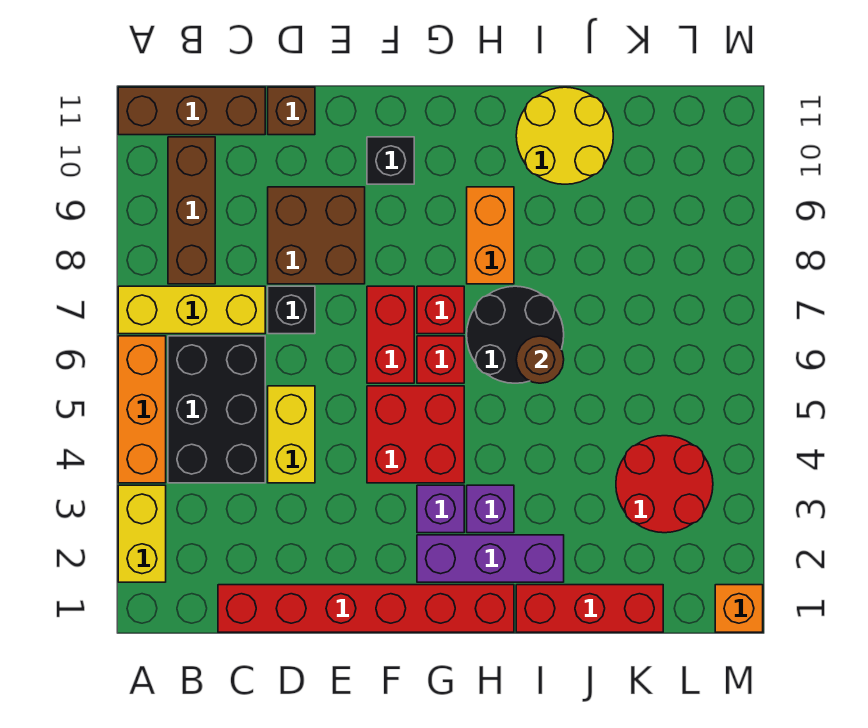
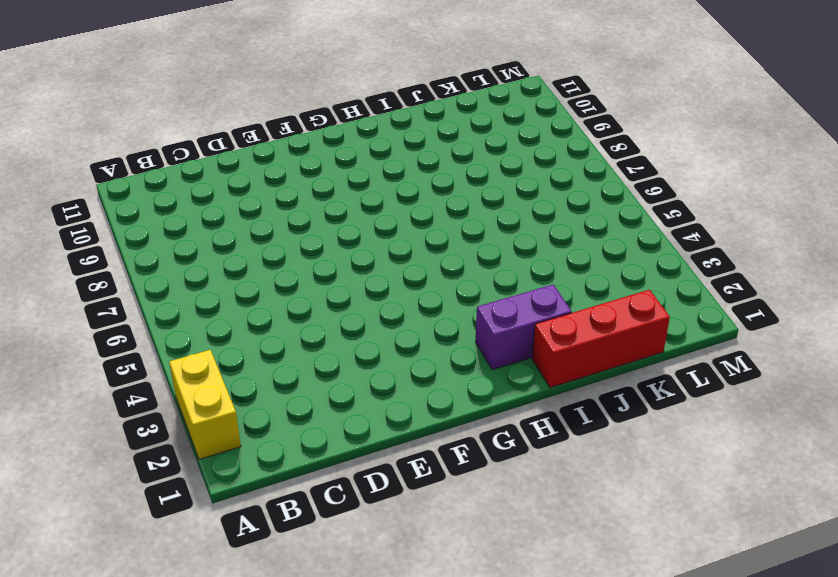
purple 1x2 brick [476,285,572,370] -> purple 1x3 brick [417,535,564,582]
none -> orange 1x3 brick [118,336,166,483]
none -> yellow 1x3 brick [118,286,265,334]
none -> brown 1x3 brick [118,87,265,135]

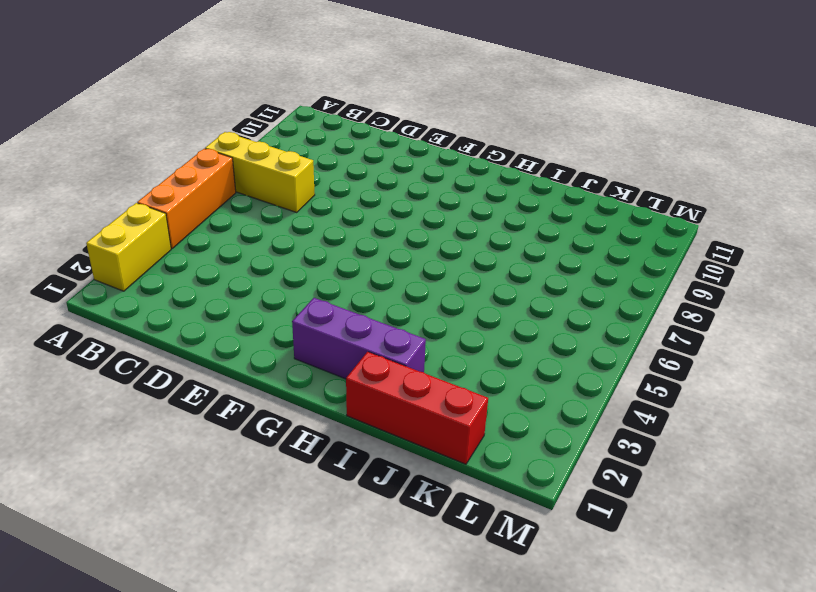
none -> brown 1x3 brick [118,87,265,135]
none -> black 2x3 brick [168,336,265,483]
none -> brown 1x3 brick [168,137,215,284]

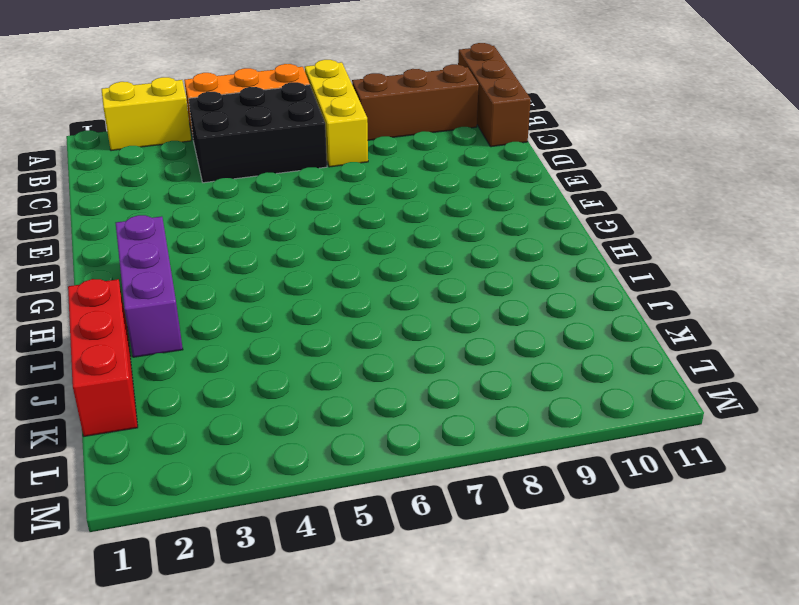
none -> red 1x6 brick [218,585,514,632]
none -> yellow 1x2 brick [268,386,315,483]
none -> black 1x1 brick [268,286,315,334]

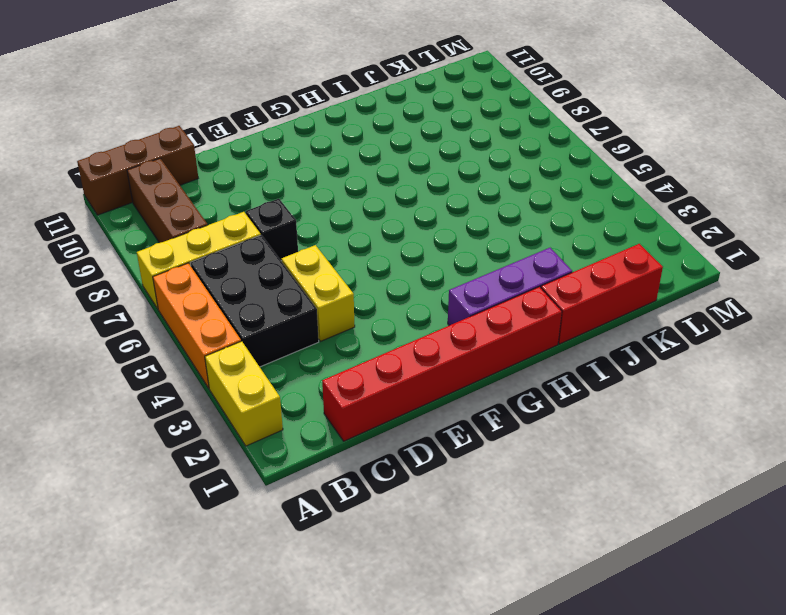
none -> brown 2x2 brick [268,187,365,284]
none -> brown 1x1 brick [268,87,315,135]
none -> red 2x2 brick [367,386,464,483]

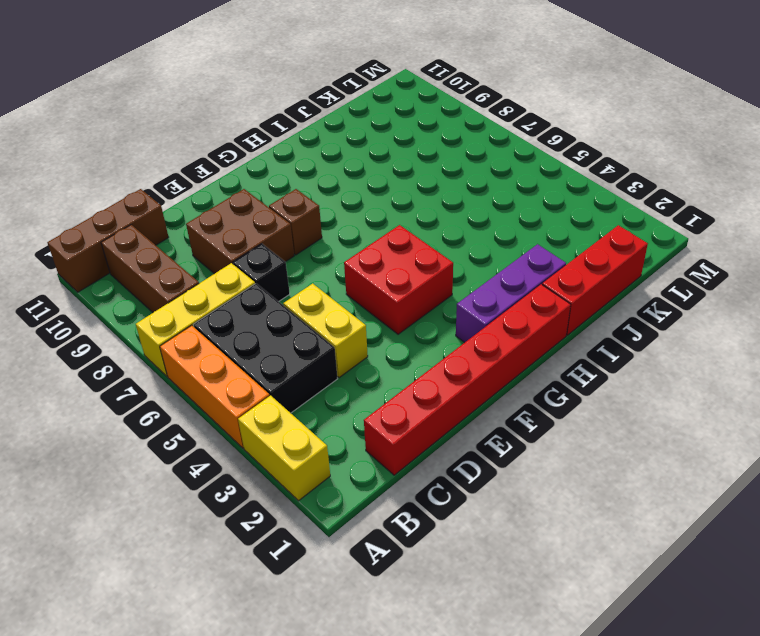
brown 1x1 brick [269,189,322,255] -> brown 1x1 brick moved to [268,87,315,135]
none -> red 1x2 brick [367,286,414,383]
none -> black 1x1 brick [367,137,414,184]
none -> purple 1x1 brick [417,485,464,533]

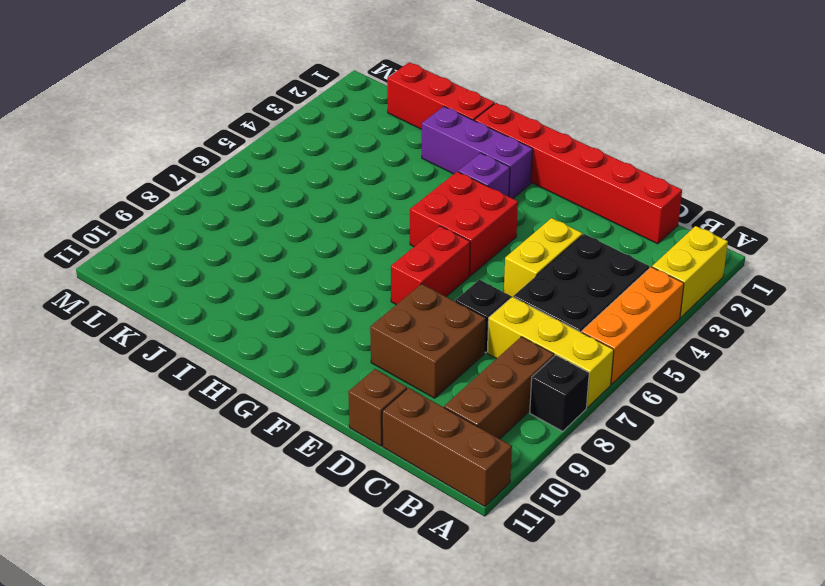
black 1x1 brick [530,355,589,431] -> black 1x1 brick moved to [367,137,414,184]
none -> red 1x1 brick [417,336,464,383]
none -> red 1x1 brick [417,286,464,334]
none -> purple 1x1 brick [467,485,514,533]

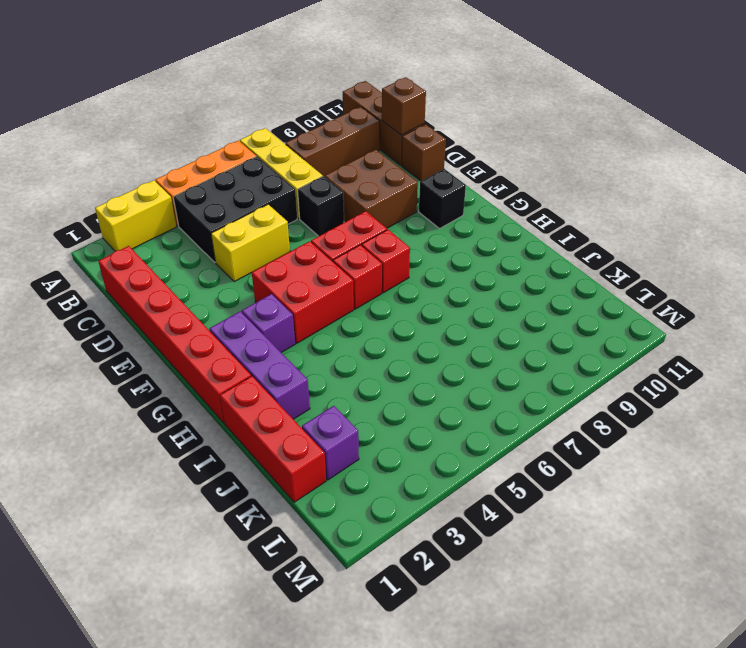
brown 1x1 brick [382,77,426,135] -> none
purple 1x1 brick [302,406,359,480] -> purple 1x1 brick moved to [467,485,514,533]
none -> black 2x2 round brick [467,286,564,383]
none -> orange 1x2 brick [467,187,514,284]
none -> yellow 2x2 round brick [516,87,613,184]

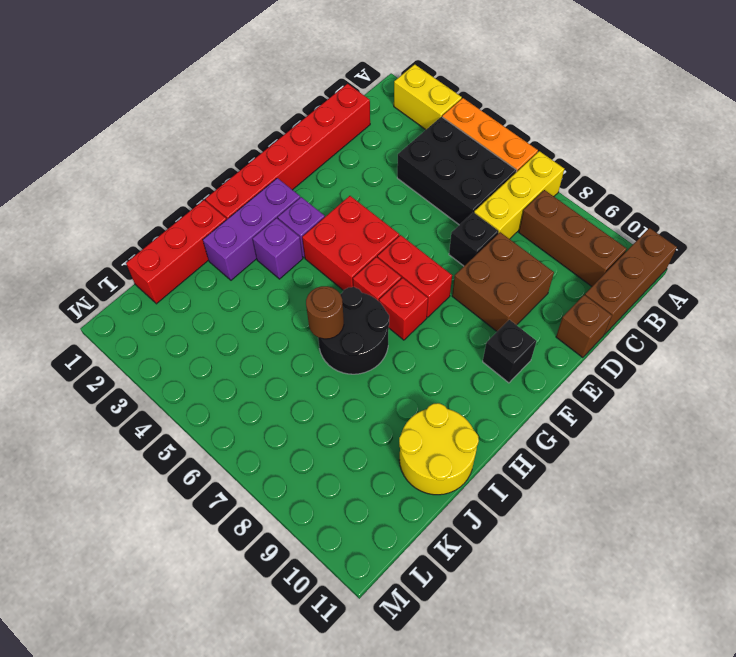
none -> yellow 1x2 brick [268,386,315,483]
none -> orange 1x2 brick [467,187,514,284]
none -> red 2x2 round brick [616,436,713,533]

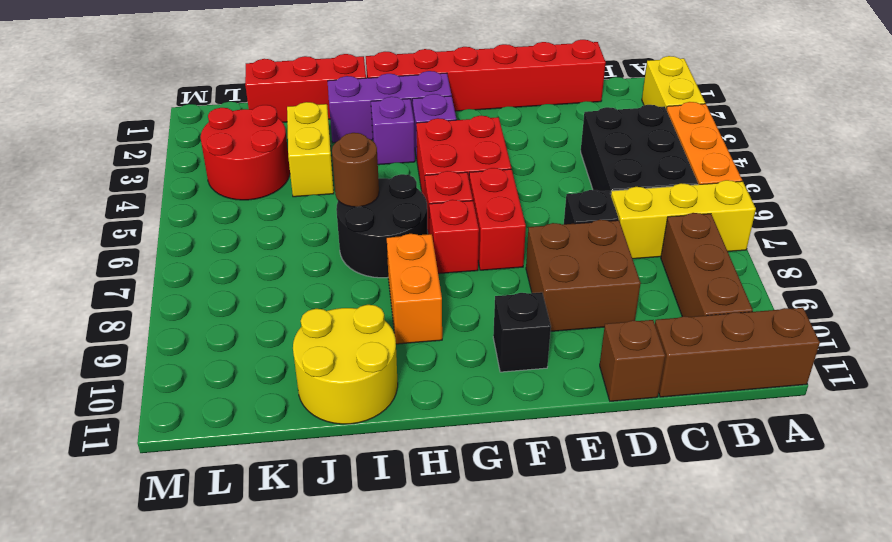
yellow 1x2 brick [287,102,334,197] -> yellow 1x2 brick moved to [268,386,315,483]
none -> orange 1x1 brick [715,585,763,632]

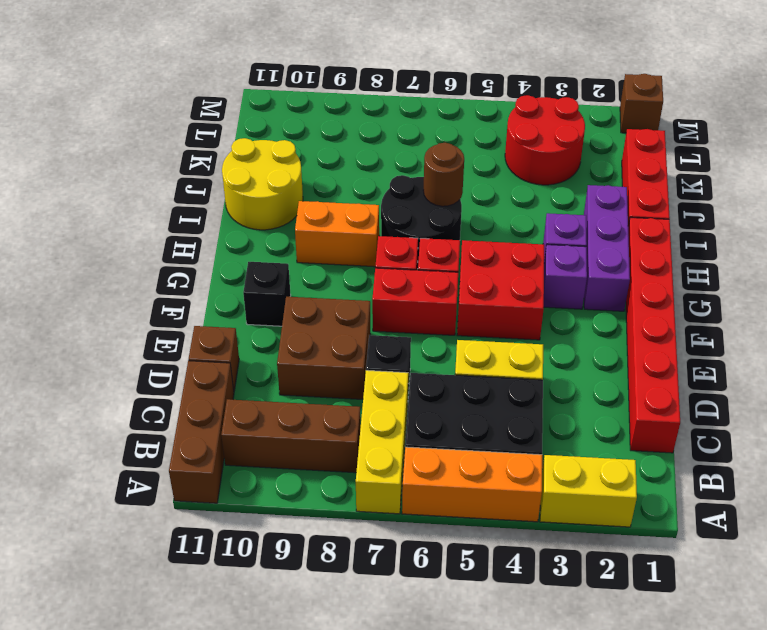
brown 1x1 brick [620,74,663,133] -> orange 1x1 brick [715,585,763,632]

